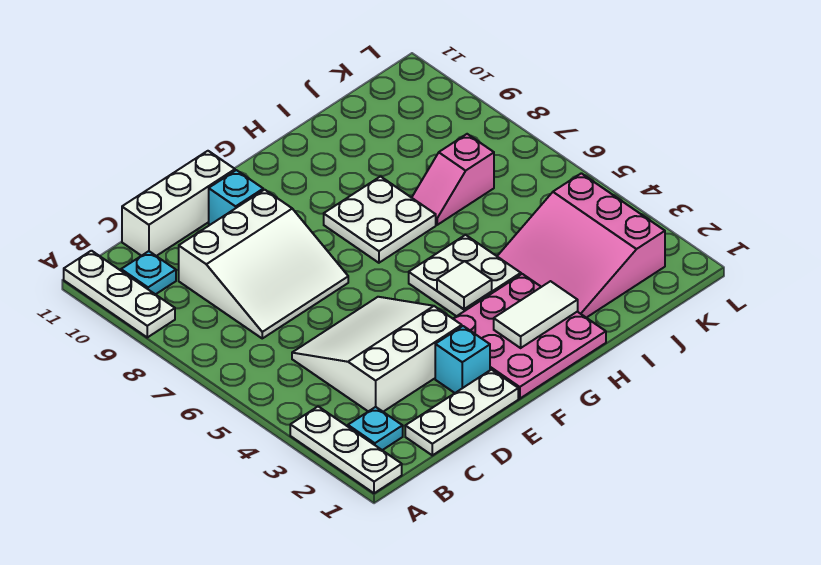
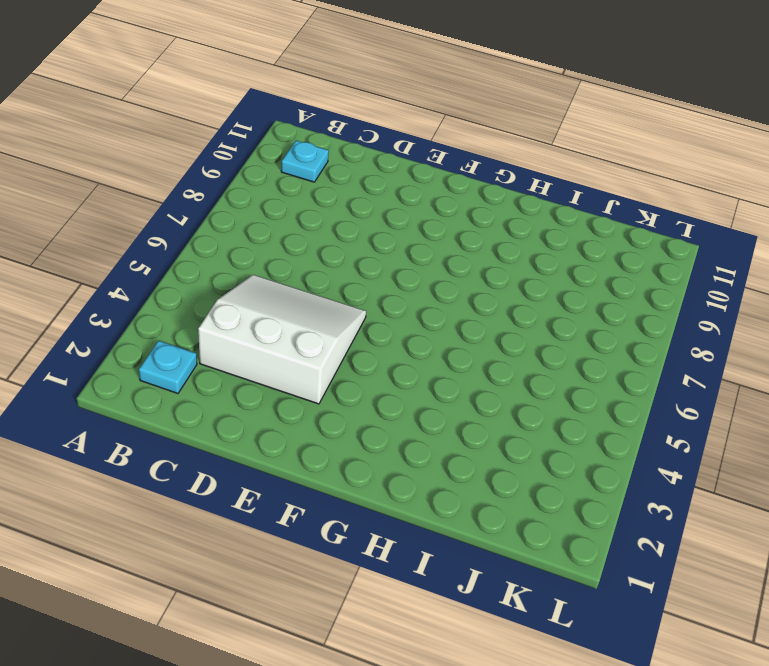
none -> white 1x3 plate [290,407,402,493]
none -> white 1x3 plate [64,251,175,337]
none -> white 1x3 plate [405,370,518,455]

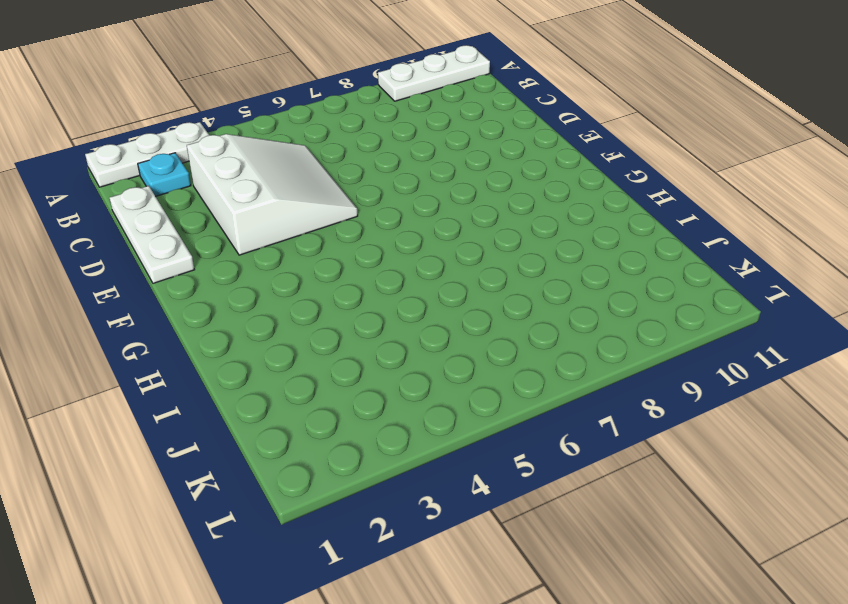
none -> cyan 1x1 plate [121,251,176,295]
none -> white 3x3 slope [179,190,348,338]
none -> white 1x3 brick [122,151,235,256]

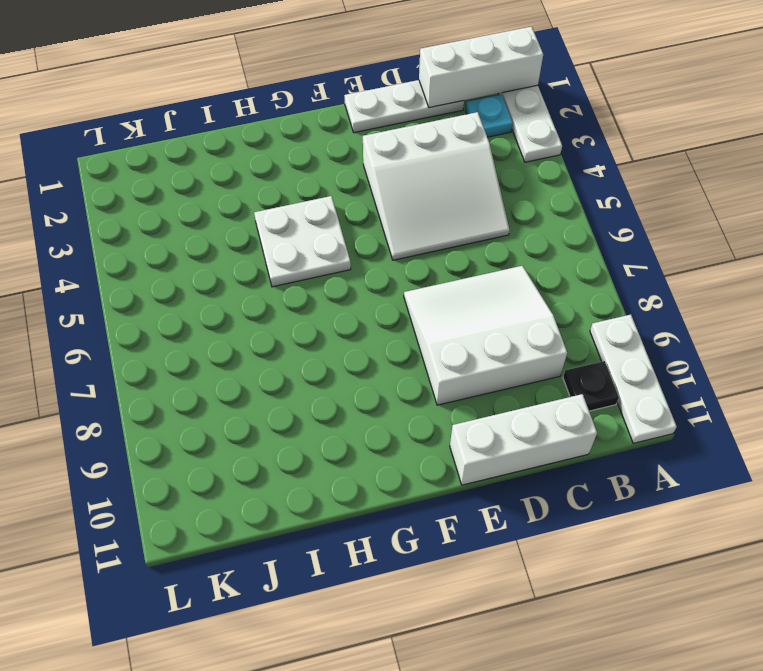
white 1x3 brick [419,27,543,108] -> none
black 1x1 plate [563,361,619,411] -> cyan 1x1 plate [121,251,176,295]
none -> cyan 1x1 brick [435,326,490,393]
none -> cyan 1x1 brick [209,170,263,225]
none -> pink 3x3 plate [453,274,606,399]

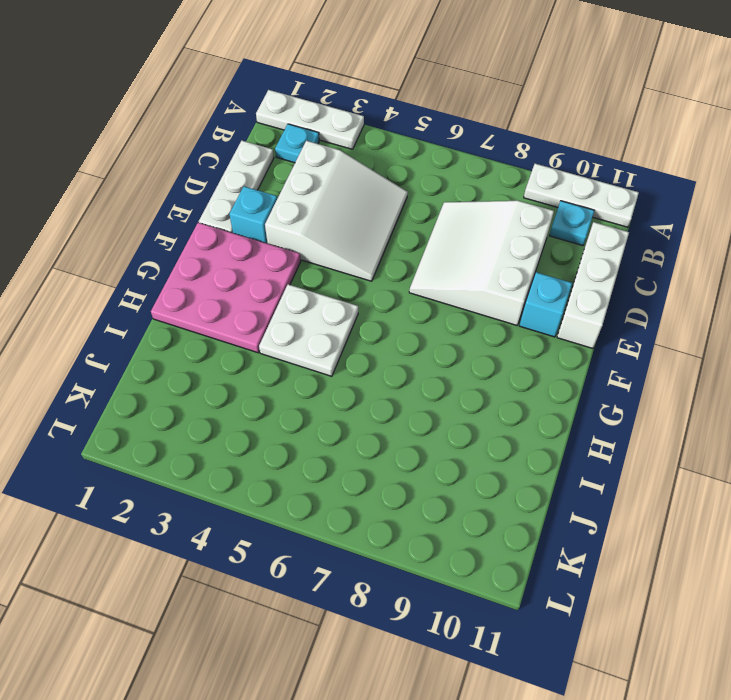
none -> white 2x2 plate [324,177,436,263]
none -> pink 3x3 slope [497,173,665,318]
none -> pink 1x2 slope [412,134,494,225]

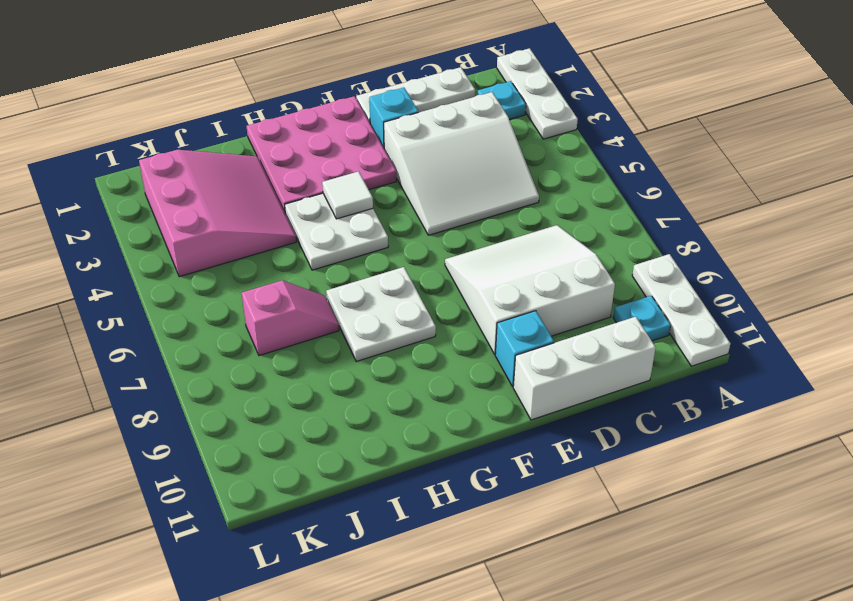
none -> white 1x2 tile [494,281,578,348]

